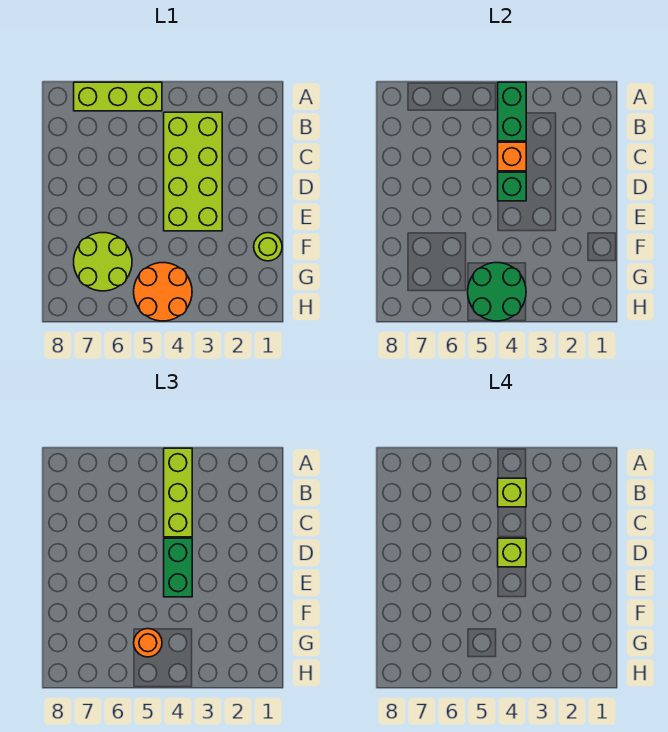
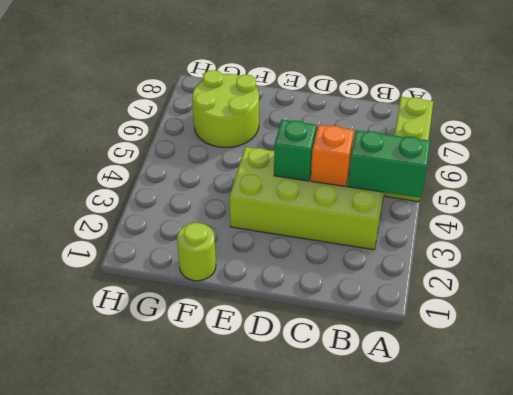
none -> orange 2x2 round brick [134,263,192,321]
none -> green 2x2 round brick [468,263,526,321]
none -> lime 1x3 brick [164,448,192,537]

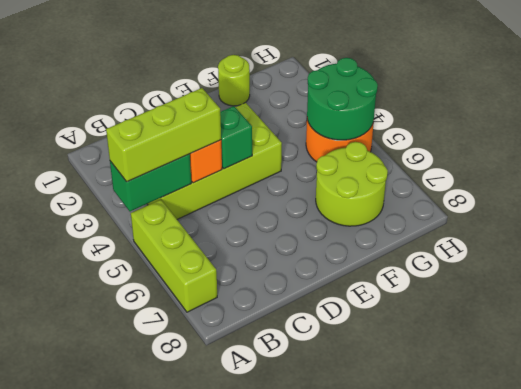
none -> green 1x2 brick [164,538,192,597]
none -> orange 1x1 round brick [134,629,162,657]
none -> lime 1x1 brick [498,478,526,507]

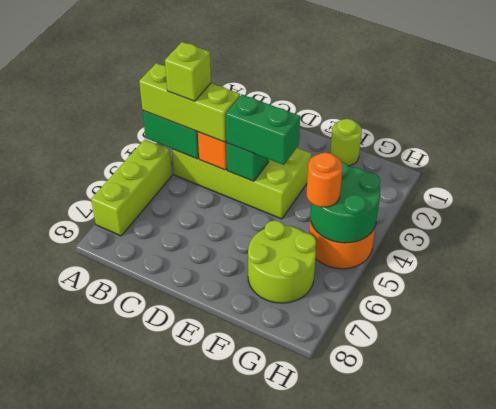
none -> lime 1x1 brick [498,538,526,567]

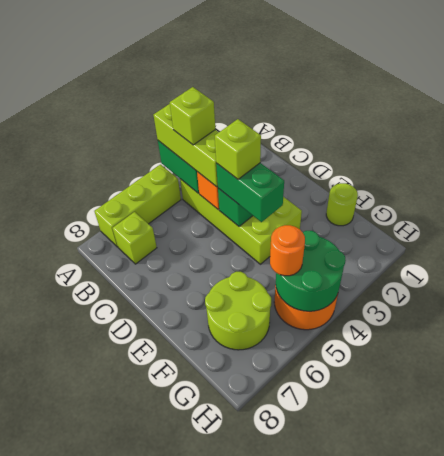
lime 1x1 brick [113,212,157,264] -> none

